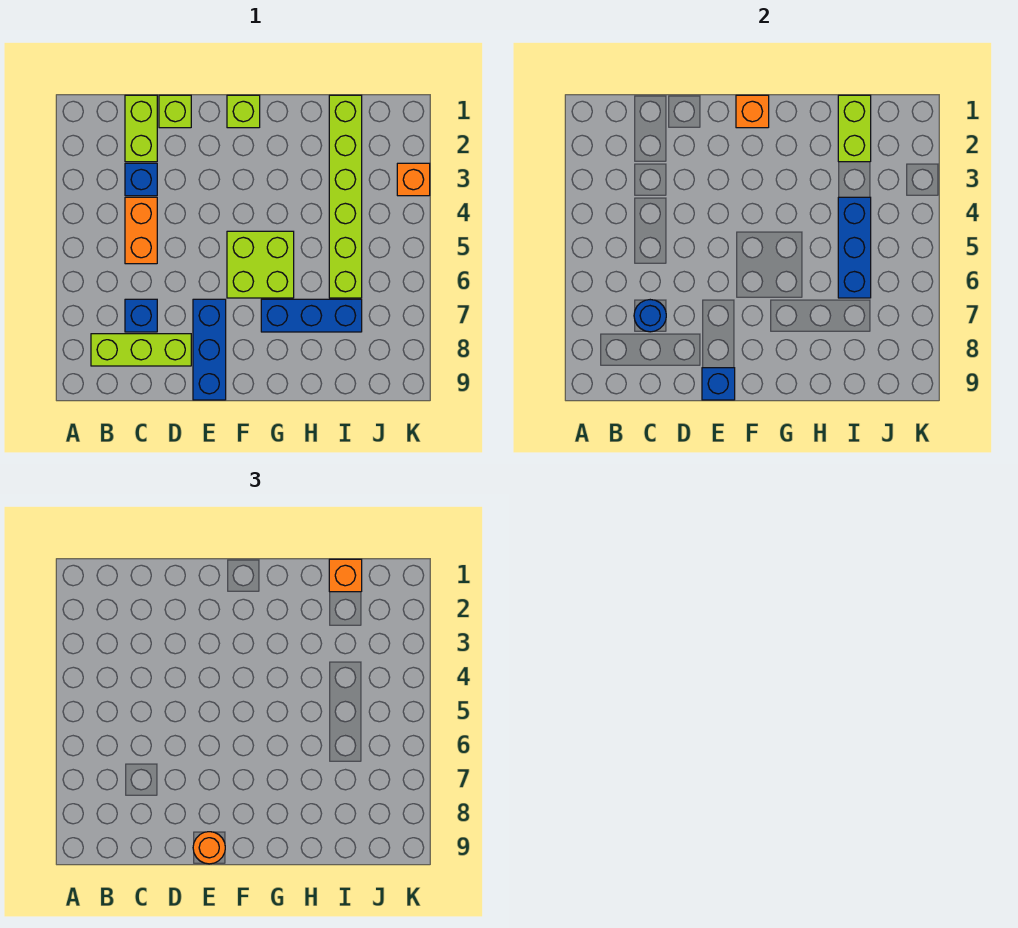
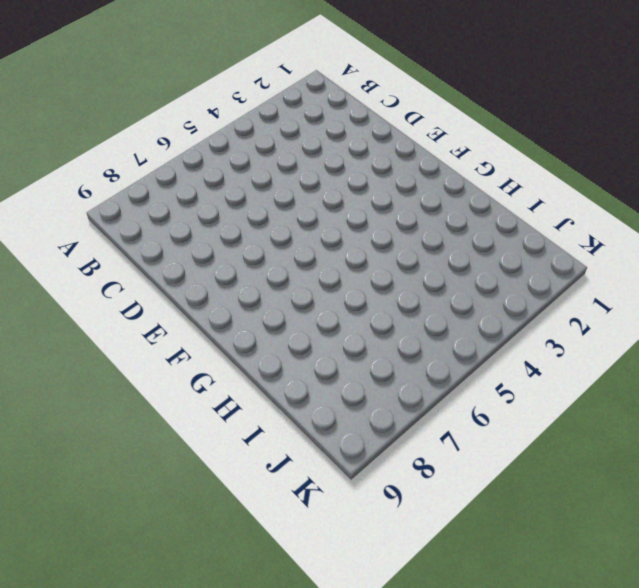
none -> lime 1x3 brick [91,334,191,366]
none -> lime 1x2 brick [125,95,157,162]
none -> blue 1x1 brick [125,163,157,196]

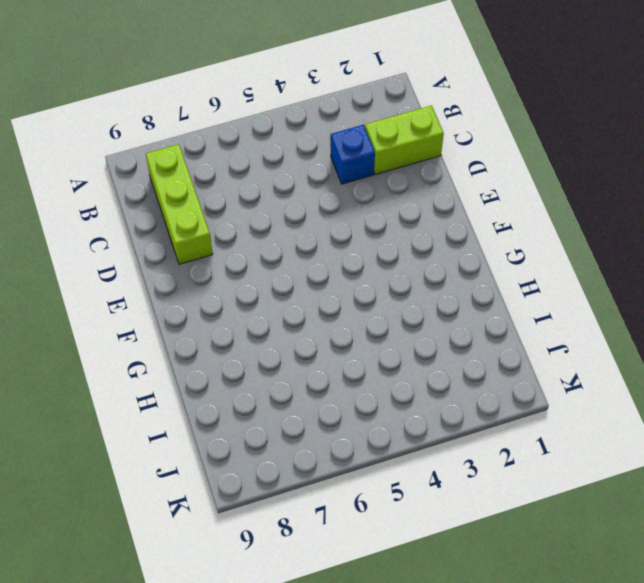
none -> orange 1x2 brick [125,197,157,264]
none -> blue 1x1 brick [125,299,157,332]
none -> lime 1x1 brick [159,95,191,128]

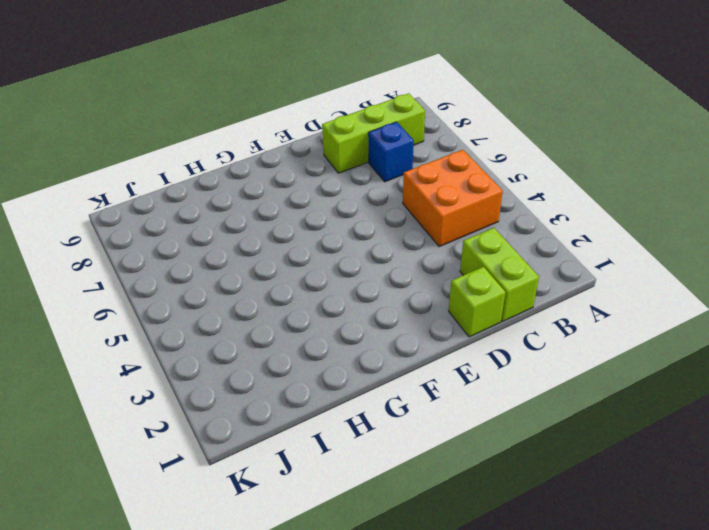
orange 2x2 brick [403,150,503,247] -> orange 1x2 brick [125,197,157,264]
none -> blue 1x1 brick [125,163,157,196]
none -> blue 1x3 brick [193,299,226,400]
none -> lime 1x1 brick [227,95,260,128]

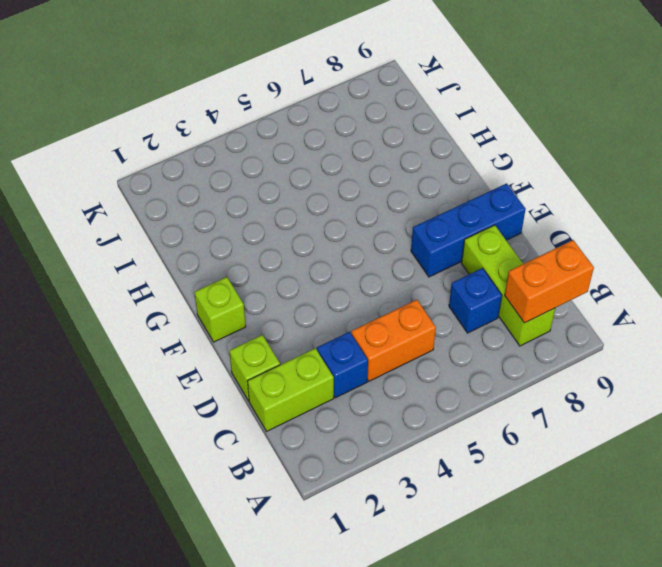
orange 1x2 brick [505,240,594,323] -> none
none -> lime 2x2 brick [227,231,294,298]
none -> blue 1x3 brick [261,299,362,332]
none -> lime 1x6 brick [329,95,362,298]

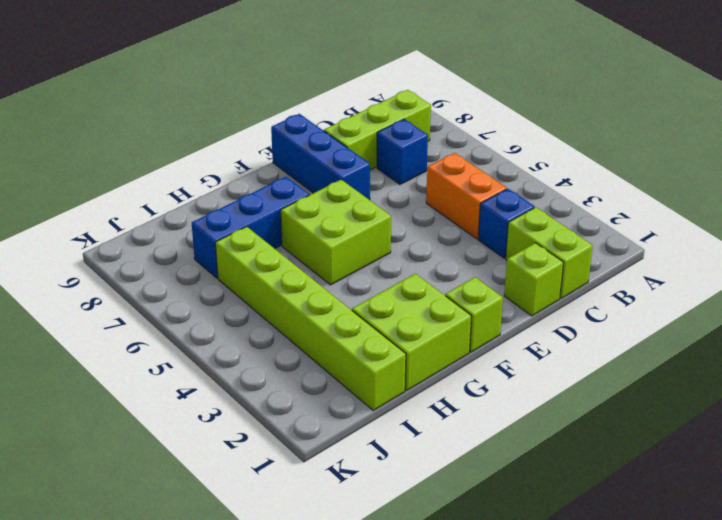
lime 2x2 brick [352,274,471,390] -> none
none -> orange 1x1 brick [397,163,430,196]
none -> blue 1x1 round brick [634,300,666,332]
none -> blue 1x1 brick [702,368,735,400]

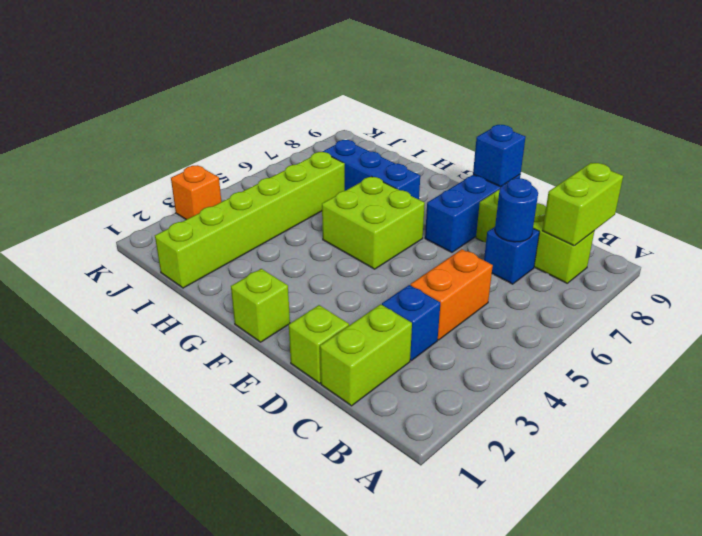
lime 1x2 brick [542,163,623,246] -> lime 1x2 brick moved to [838,95,871,162]
none -> orange 1x1 brick [736,95,769,128]
none -> blue 1x3 brick [838,197,871,298]
none -> orange 1x1 round brick [193,832,225,864]

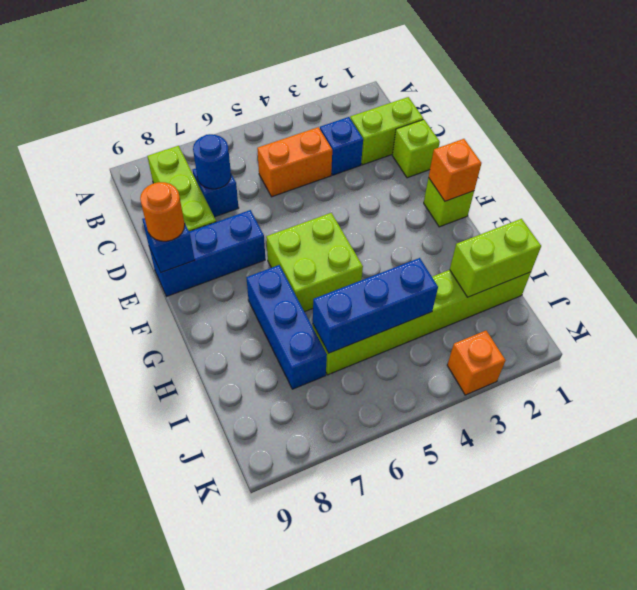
none -> orange 1x1 brick [329,559,362,592]

